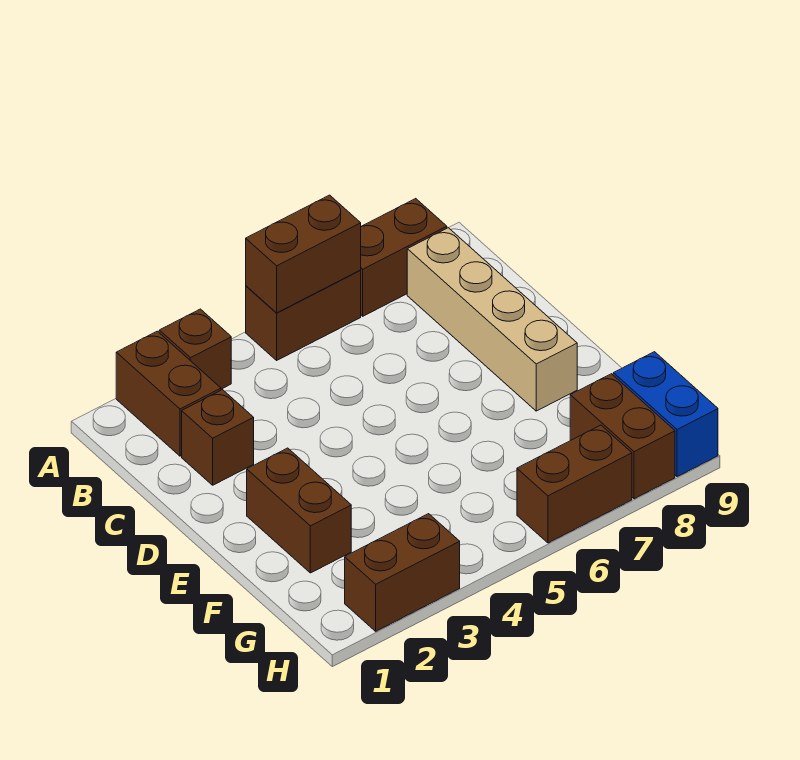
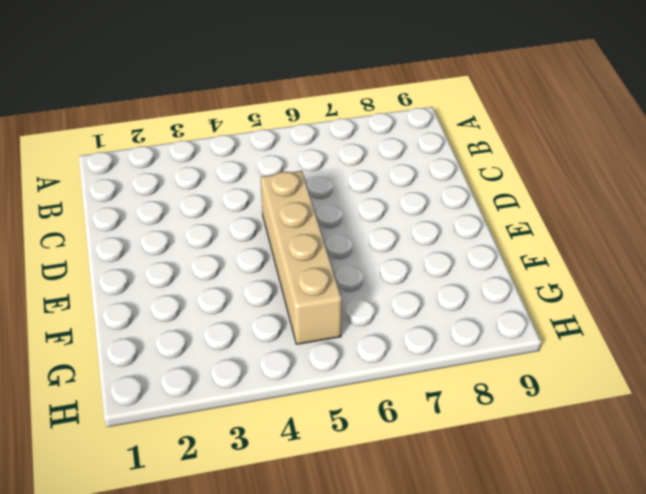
tan 1x4 brick [261,171,342,344] -> tan 1x4 brick moved to [407,228,577,411]
none -> brown 1x2 brick [116,331,221,456]
none -> brown 1x1 brick [159,309,231,389]
none -> brown 1x2 brick [246,271,361,360]

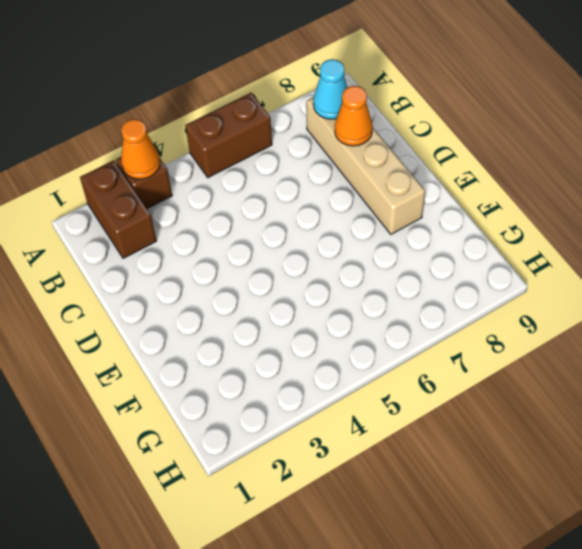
orange 1x1 cone [121,119,160,179] -> none
cyan 1x1 cone [313,59,347,119] -> none
orange 1x1 cone [335,86,373,146] -> none
none -> brown 1x2 brick [360,199,447,316]
none -> brown 1x1 brick [182,390,254,485]
none -> brown 1x2 brick [247,448,351,573]

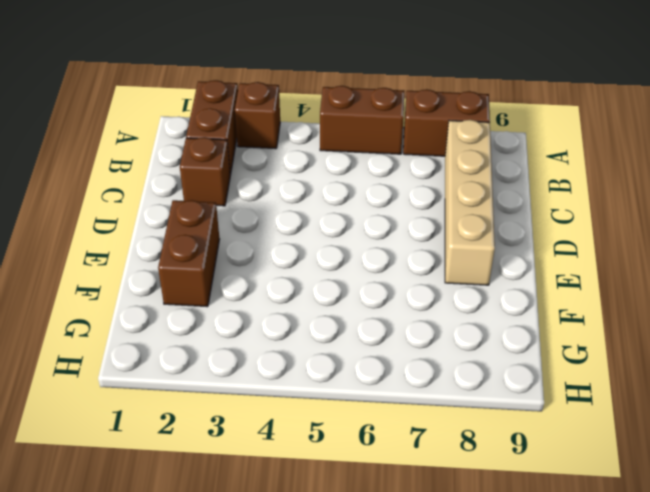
none -> brown 1x2 brick [570,374,675,499]
none -> blue 1x2 brick [613,352,718,477]
none -> brown 1x2 brick [345,514,460,631]

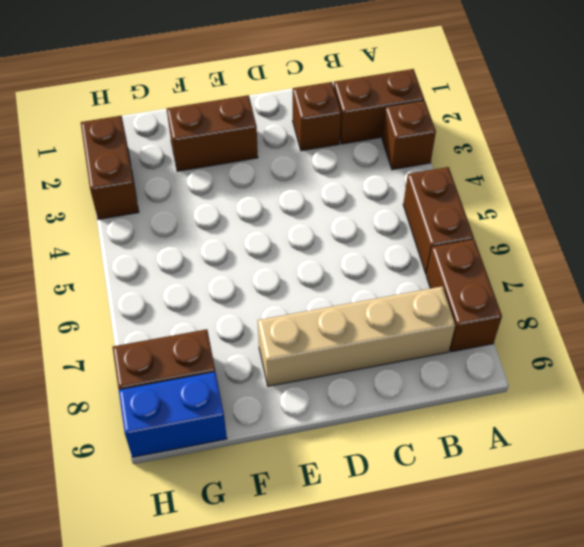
none -> brown 1x2 brick [517,425,632,543]
none -> brown 1x2 brick [246,195,361,313]

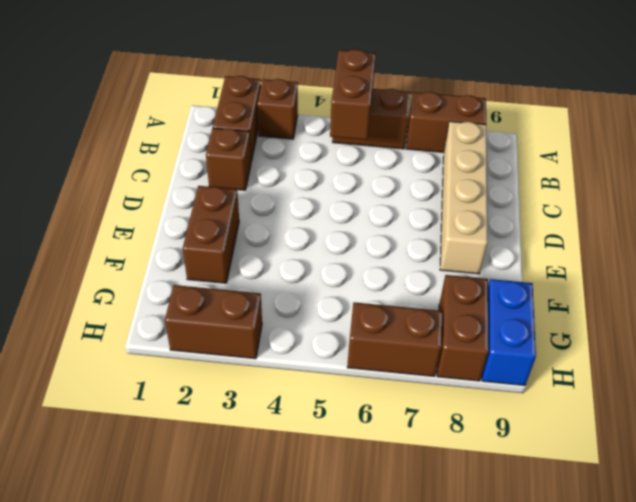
brown 1x2 brick [330,49,376,140] -> brown 1x2 brick turned to [246,195,361,313]

